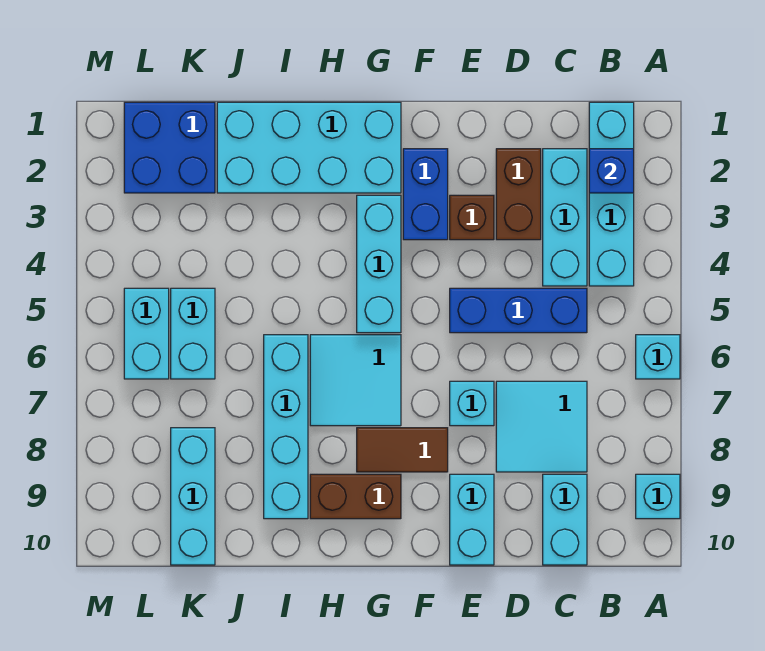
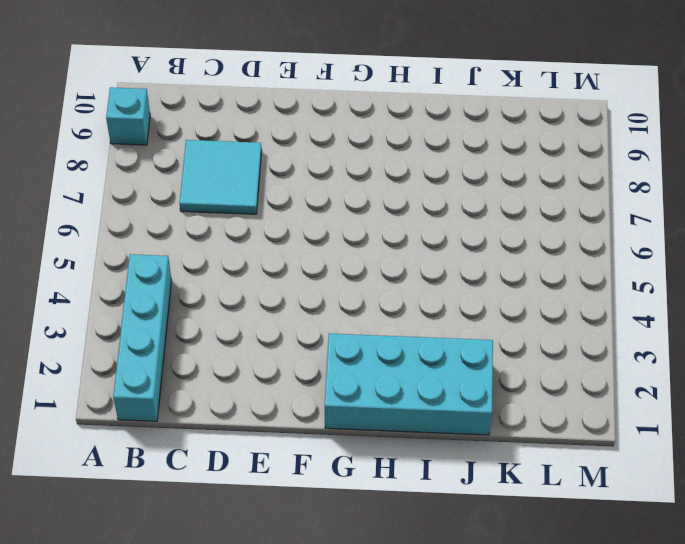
none -> cyan 1x1 brick [636,335,680,379]
none -> cyan 1x3 brick [543,149,587,286]
none -> blue 1x3 brick [450,288,587,333]

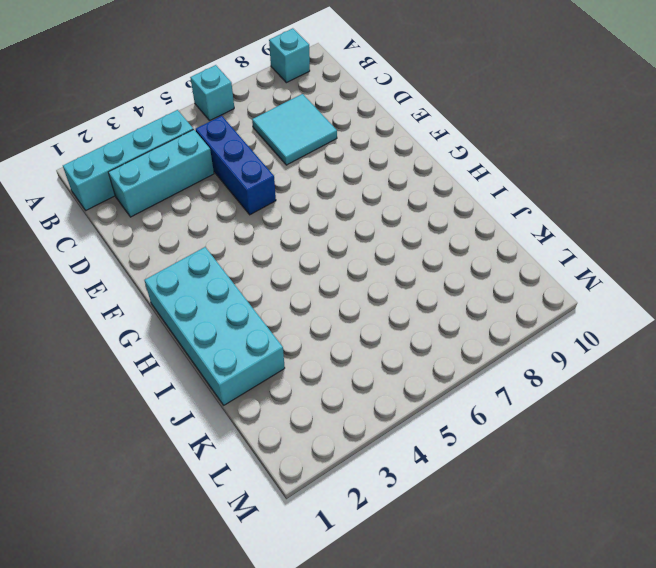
none -> cyan 1x2 brick [543,474,587,565]
none -> brown 1x2 brick [496,149,541,240]
none -> brown 1x1 brick [450,195,494,240]

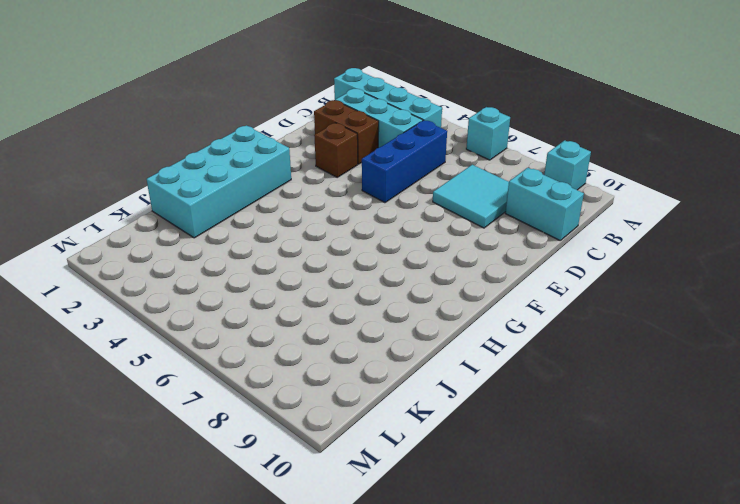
none -> cyan 1x1 brick [450,381,494,426]
none -> cyan 1x2 brick [450,474,494,565]
none -> blue 1x2 brick [403,149,448,240]

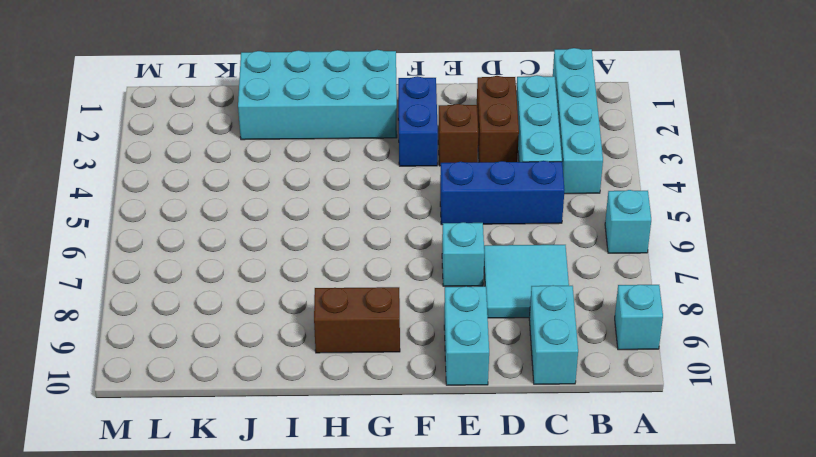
none -> brown 1x2 tile [357,428,448,472]
none -> cyan 1x3 brick [357,195,401,333]
none -> cyan 2x2 tile [310,335,401,426]

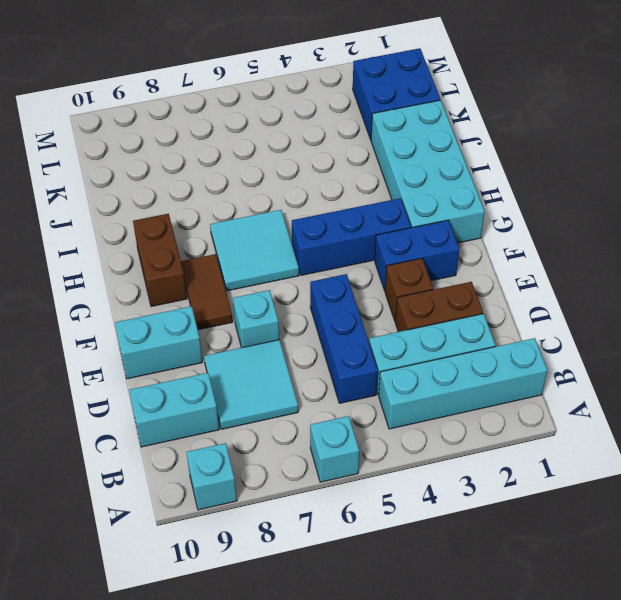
blue 1x3 brick [292,198,411,275] -> cyan 1x3 brick [357,195,401,333]
none -> cyan 1x4 brick [264,335,308,519]
none -> cyan 1x2 brick [171,288,215,379]
none -> cyan 1x3 brick [171,428,215,565]

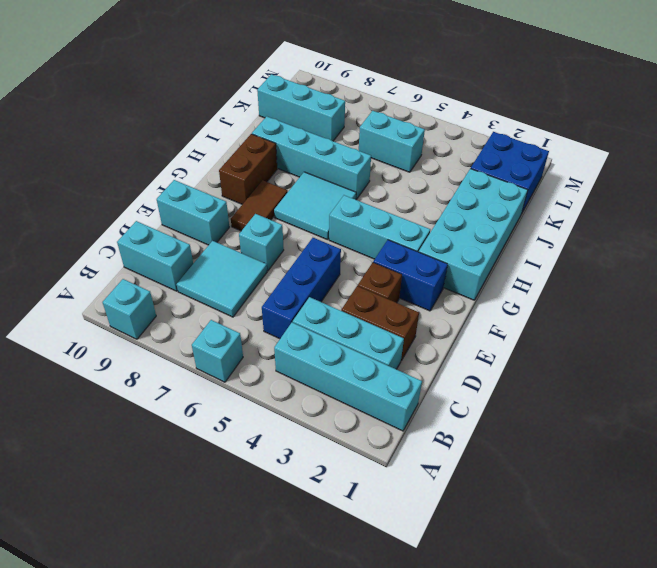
none -> cyan 1x2 brick [124,288,169,379]
none -> blue 1x1 brick [589,149,634,193]

